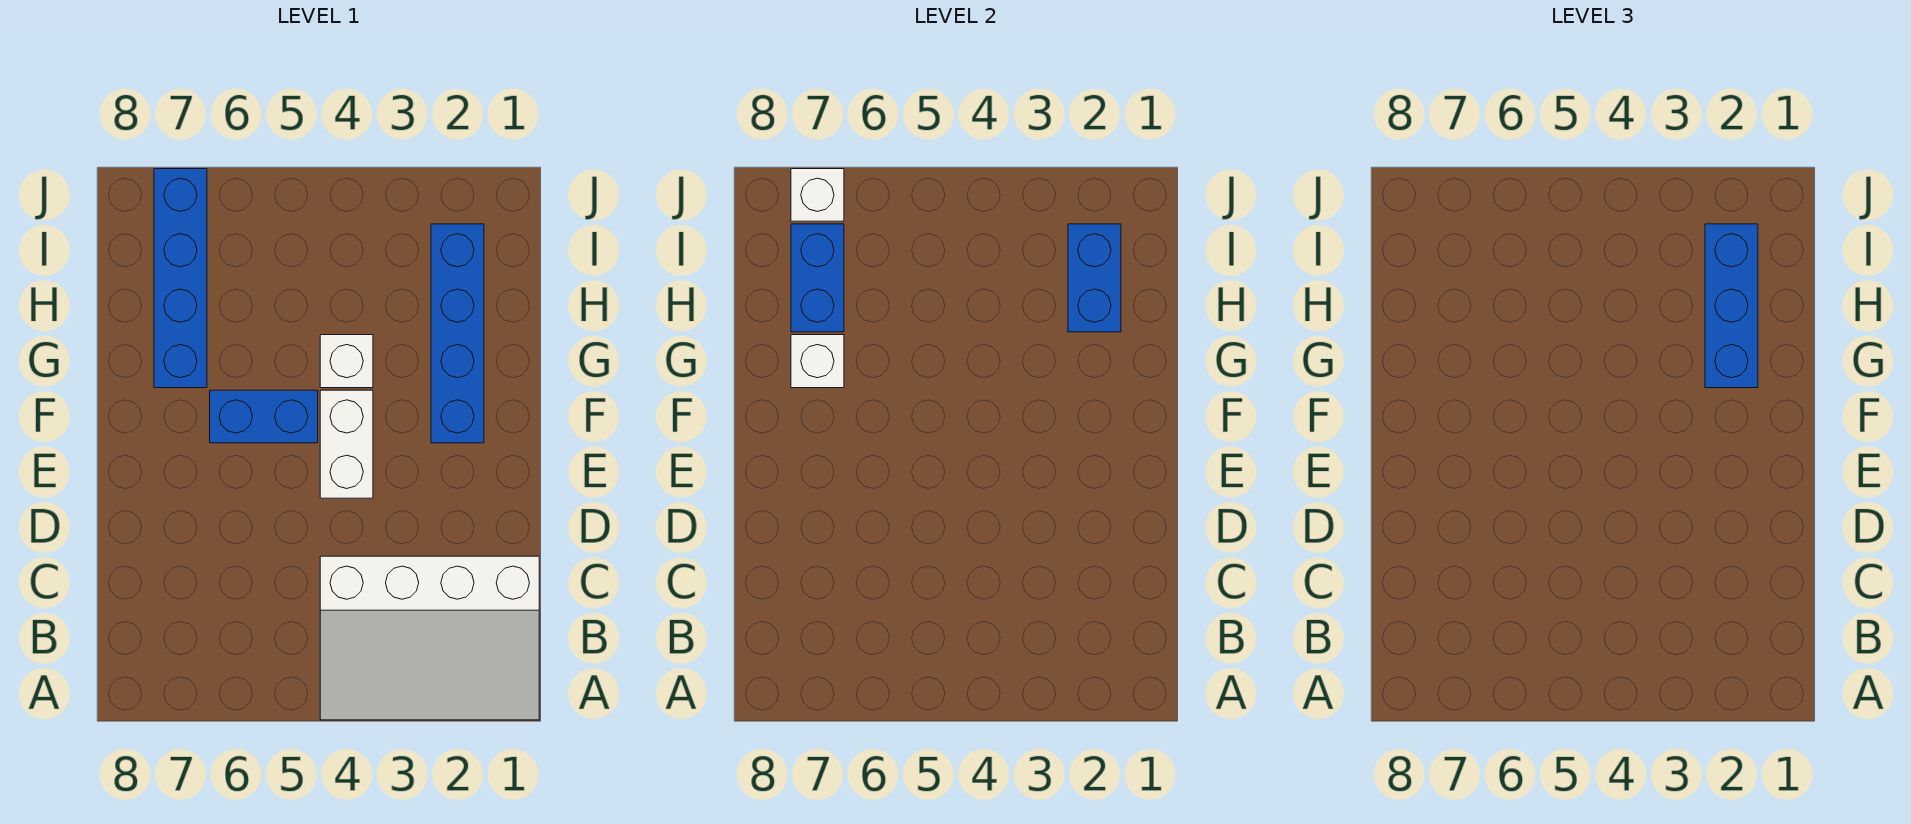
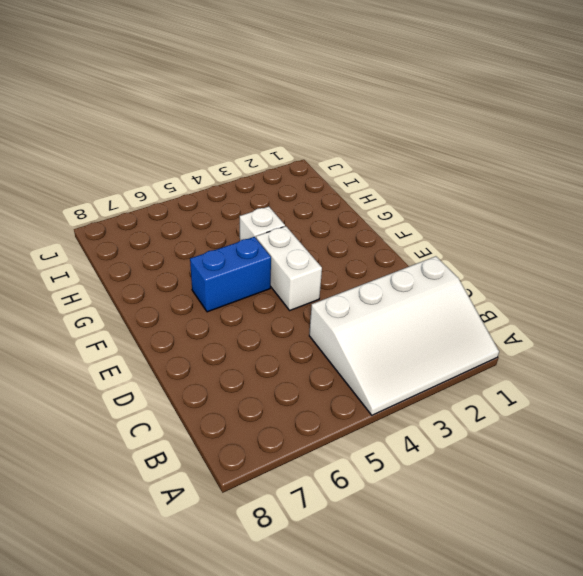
none -> blue 1x4 brick [431,224,484,443]
none -> blue 1x4 brick [154,169,207,388]

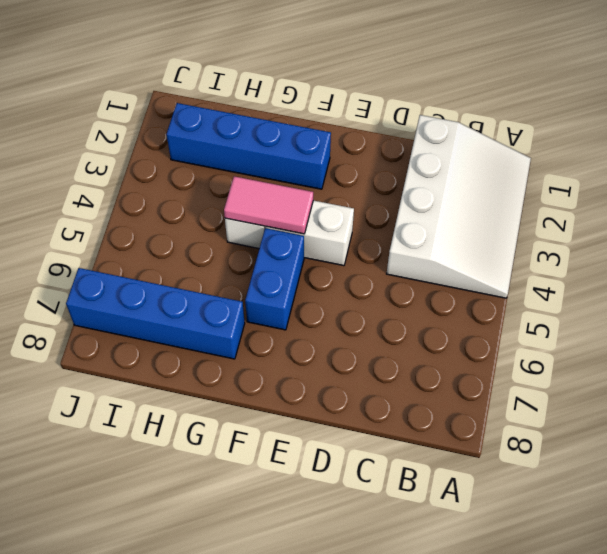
pink 1x2 tile [224,176,313,234] -> none
none -> white 1x1 brick [791,335,844,388]
none -> blue 1x2 brick [1068,224,1121,332]

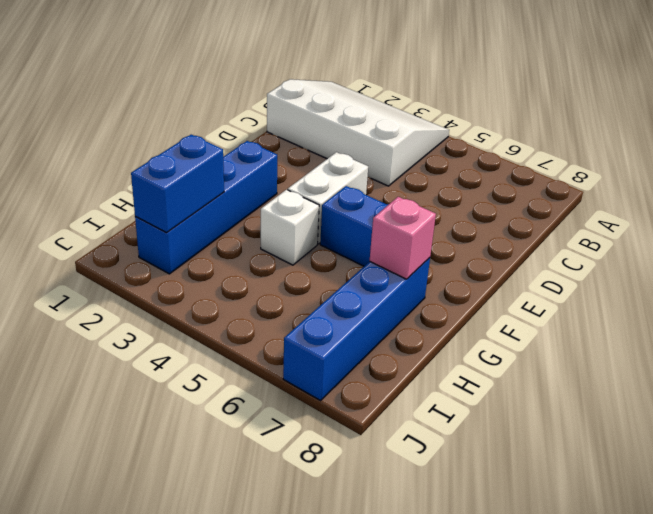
pink 1x1 brick [370,197,436,279] -> white 1x1 brick [791,335,844,388]
none -> blue 1x2 brick [791,224,844,332]
none -> white 1x1 brick [791,169,844,221]

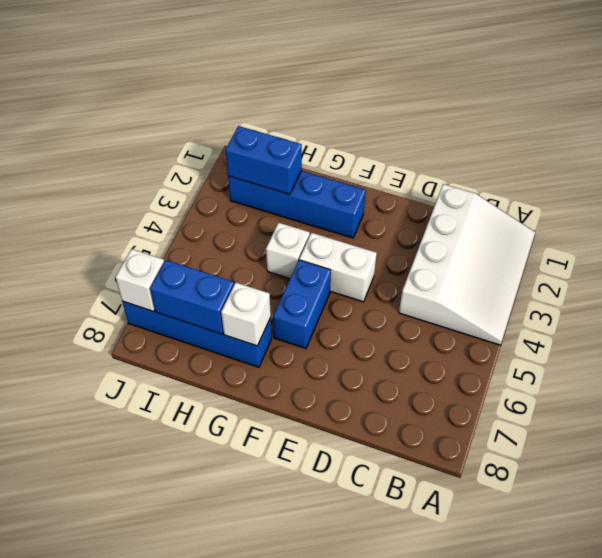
none -> blue 1x3 brick [1705,224,1758,388]

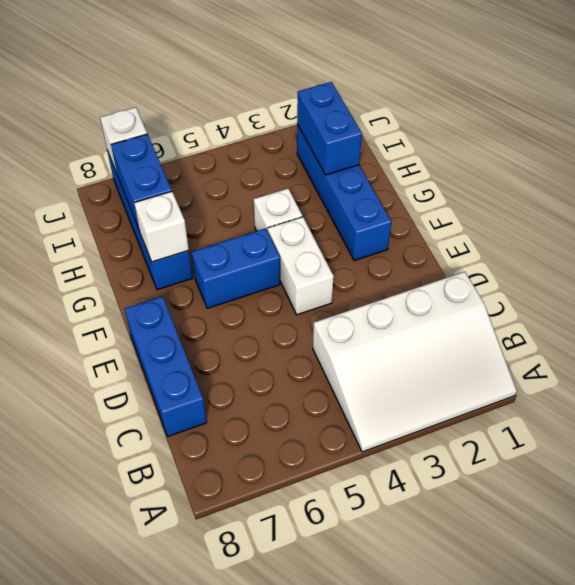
blue 1x3 brick [124,296,207,436] -> blue 1x3 brick moved to [1705,224,1758,388]

